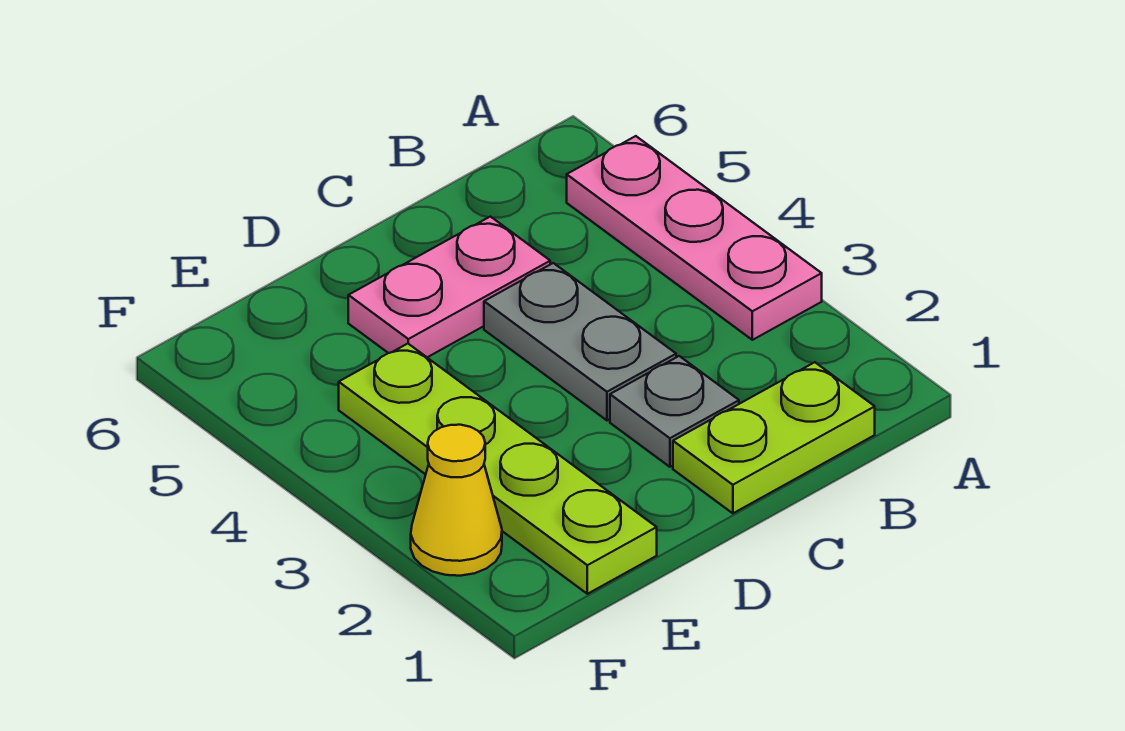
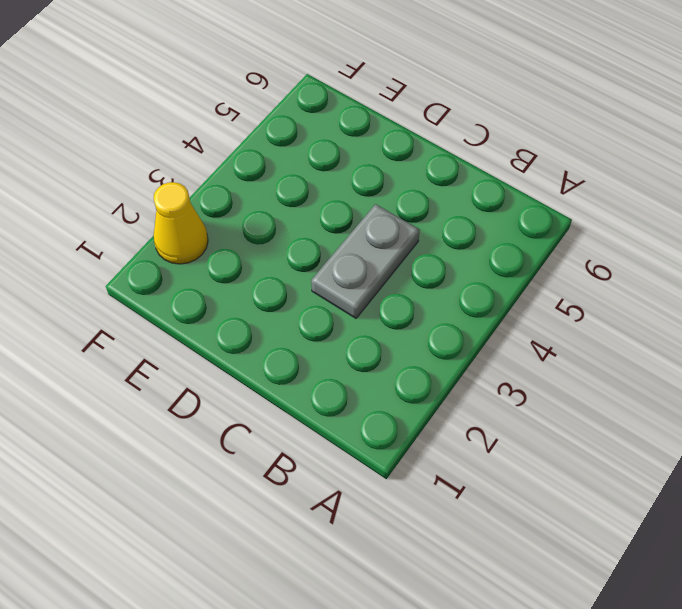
none -> pink 1x3 plate [567,136,822,340]
none -> lime 1x2 plate [673,362,875,513]

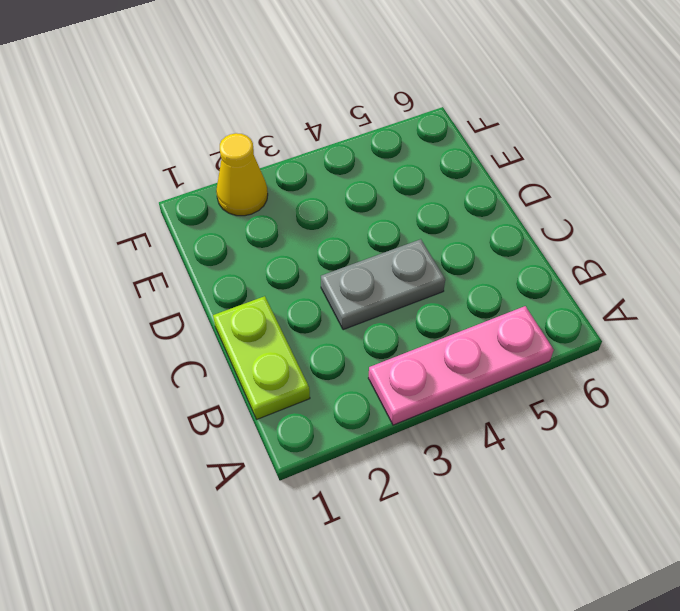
none -> grey 1x1 plate [610,356,739,467]
none -> pink 1x2 plate [348,217,550,357]

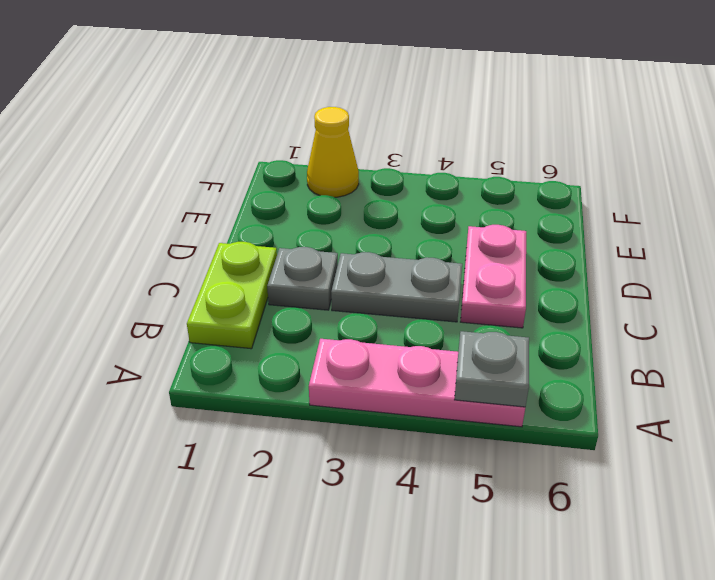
grey 1x1 plate [455,331,529,407] -> none
none -> lime 1x4 plate [339,344,657,594]

